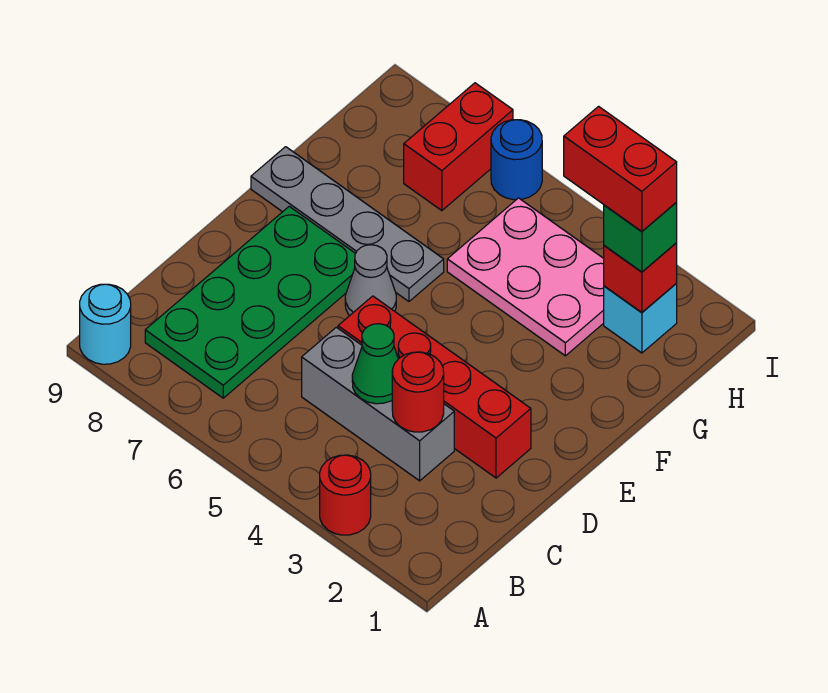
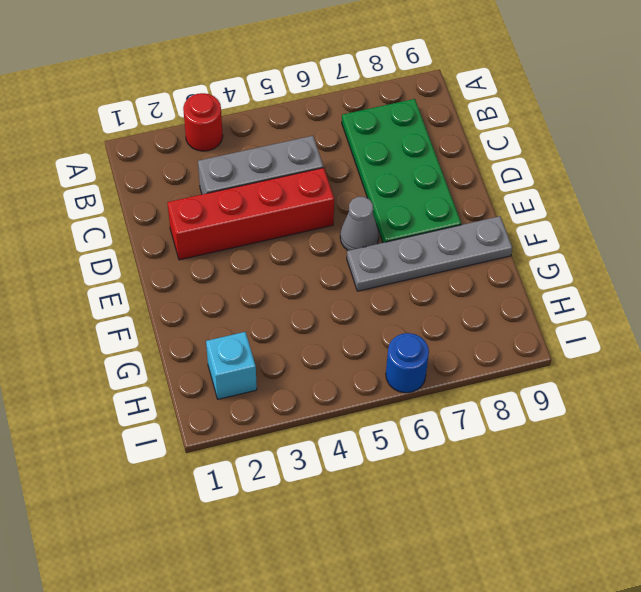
none -> cyan 1x1 round brick [80,284,131,364]
none -> pink 2x3 plate [447,198,604,356]
none -> red 1x2 brick [404,83,513,211]

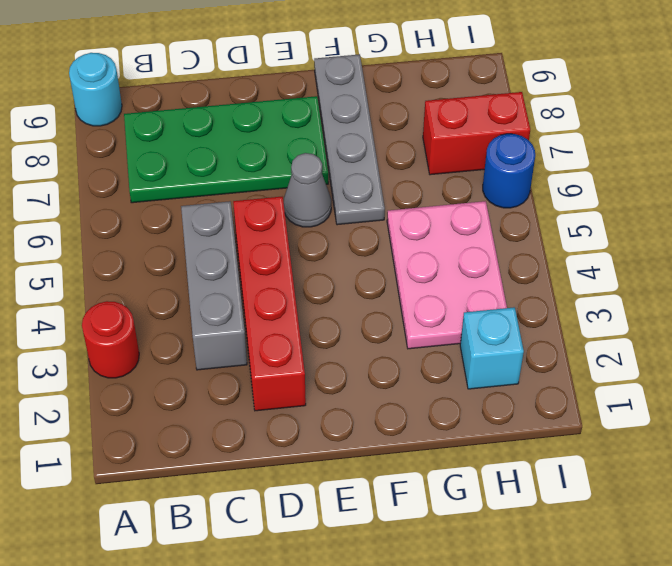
none -> red 1x1 round brick [392,352,444,432]
none -> green 1x1 cone [352,324,398,404]
none -> red 1x1 brick [604,243,677,312]

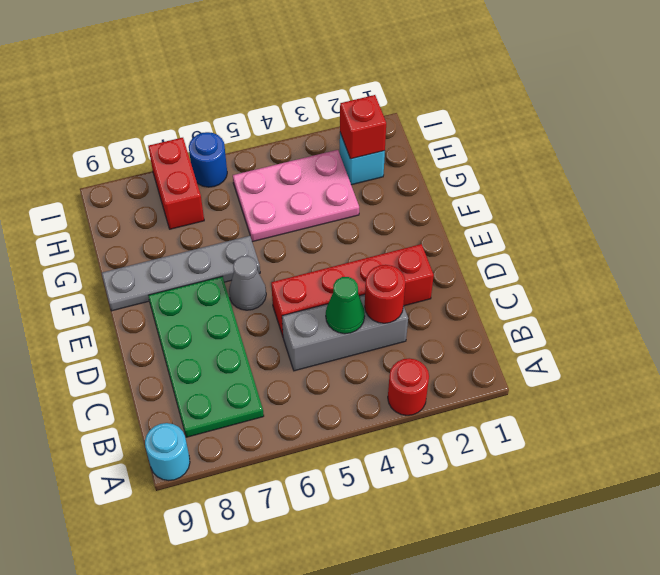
none -> green 1x1 brick [604,203,677,272]
none -> red 1x2 brick [564,106,677,232]

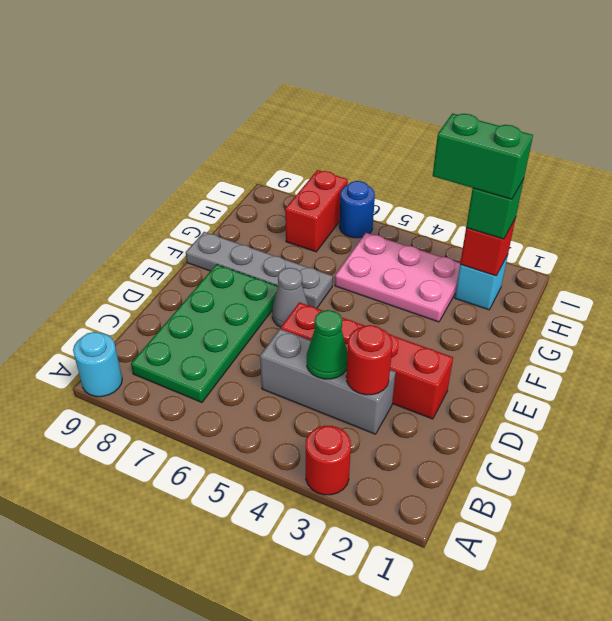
green 1x2 brick [433,114,533,199] -> red 1x2 brick [564,106,677,232]

